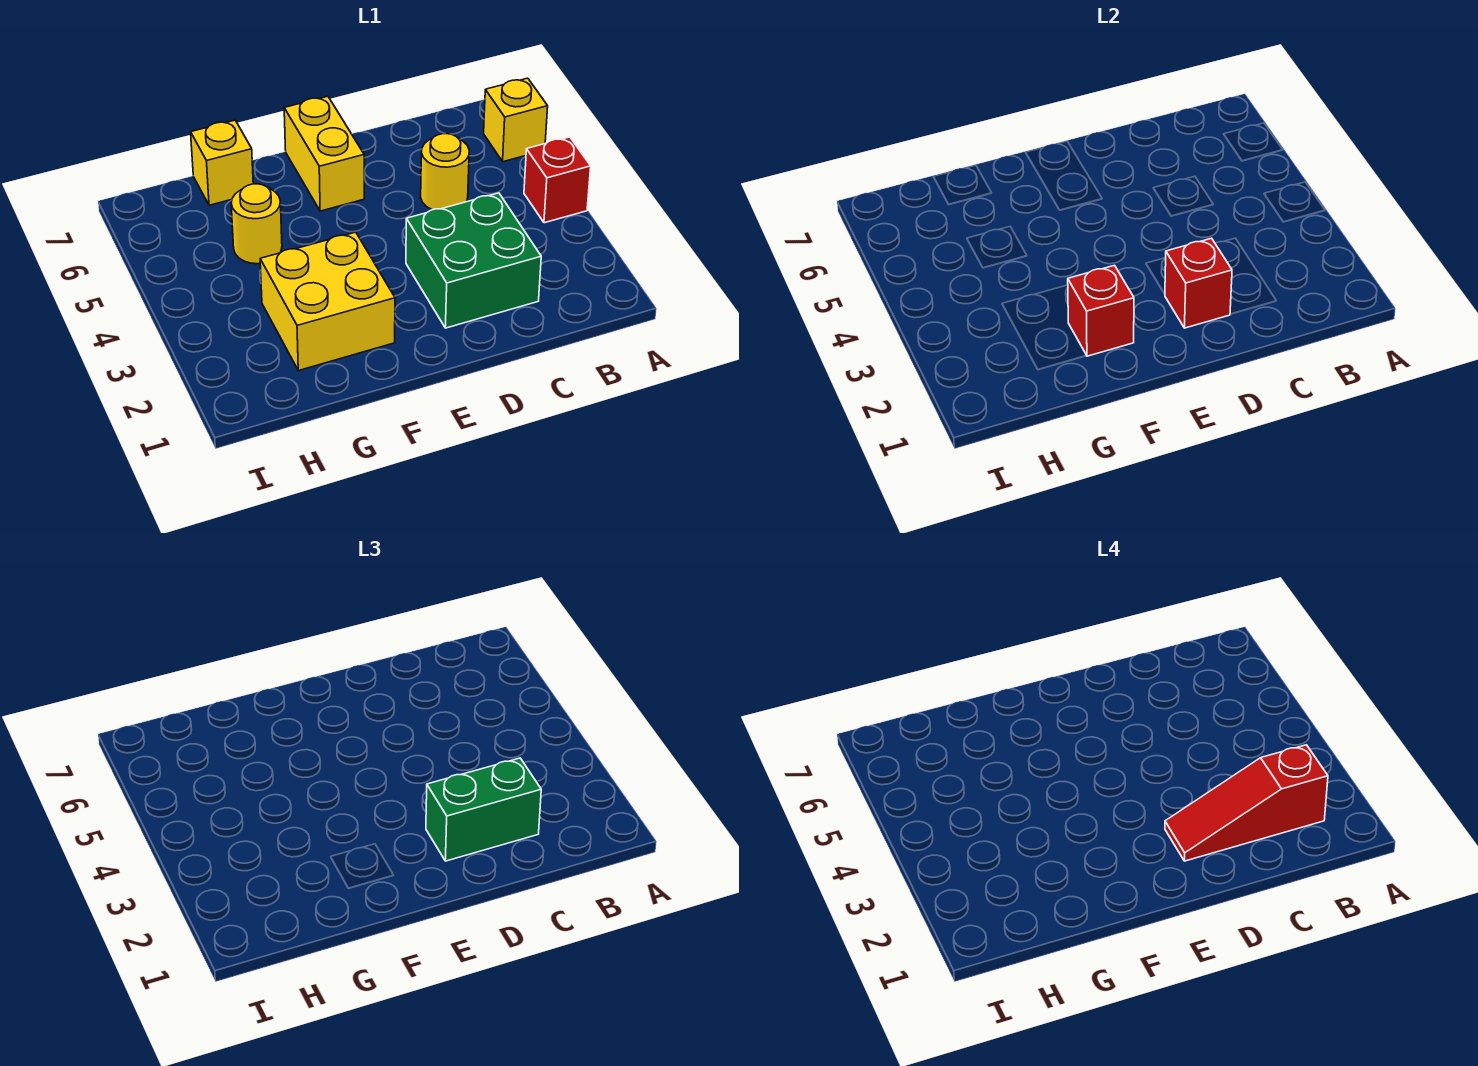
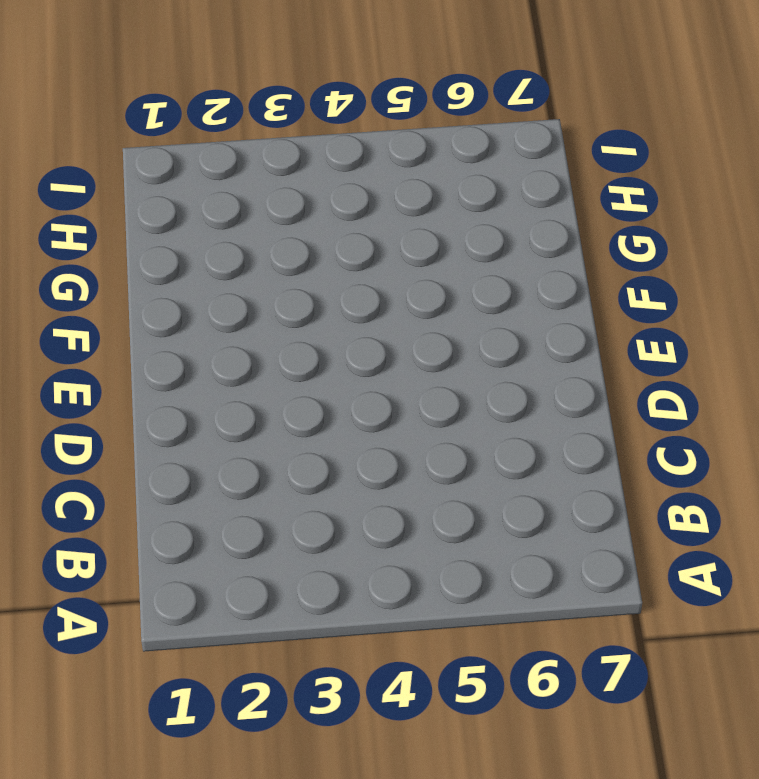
none -> red 1x1 brick [524,137,591,223]
none -> yellow 1x1 brick [484,78,548,162]
none -> green 2x2 brick [406,193,541,328]

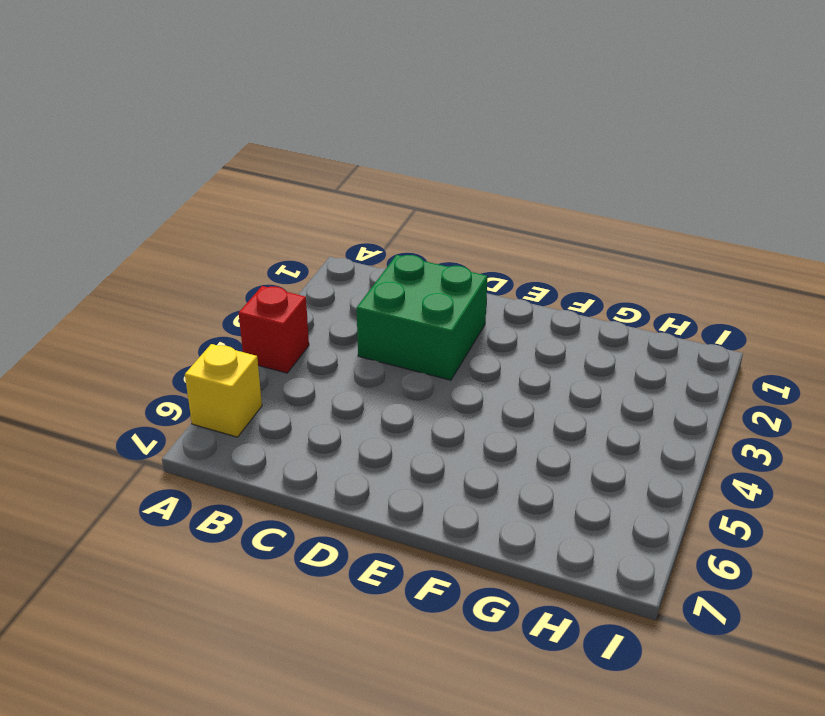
none -> yellow 1x1 round brick [421,134,469,210]
none -> yellow 1x2 brick [284,96,364,211]
none -> yellow 2x2 brick [260,232,395,371]

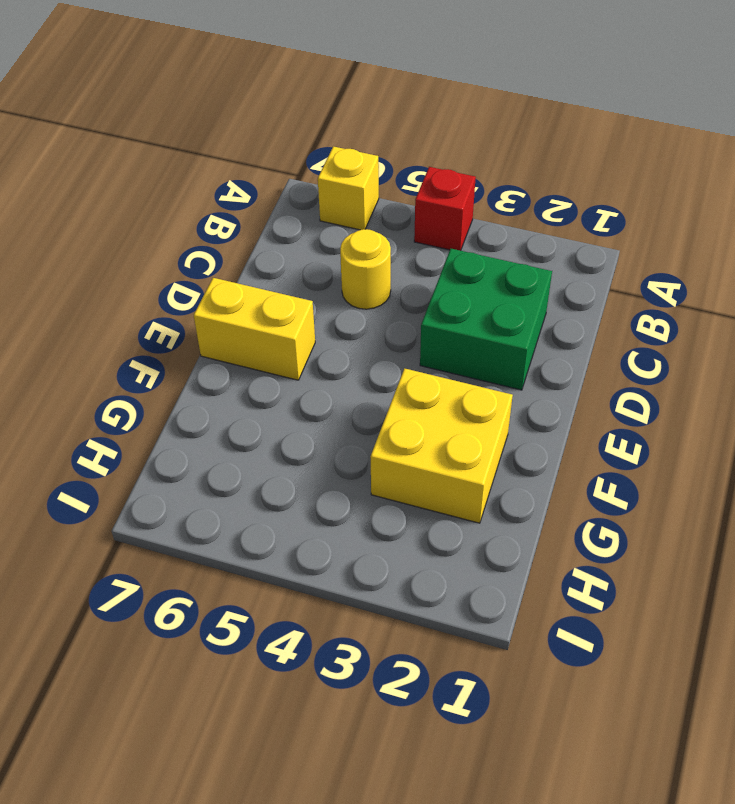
none -> yellow 1x1 round brick [231,184,282,264]
none -> yellow 1x1 brick [191,120,253,205]
none -> red 1x1 brick [1165,238,1232,328]

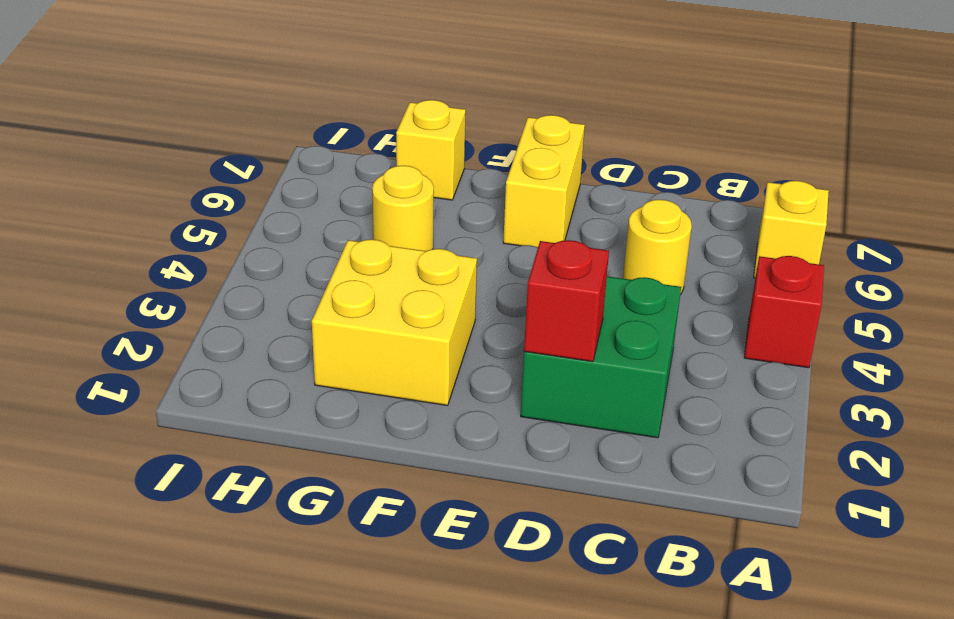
none -> red 1x1 brick [1068,265,1134,356]
none -> green 1x2 brick [426,758,541,861]
none -> red 1x3 slope [1165,745,1328,861]

